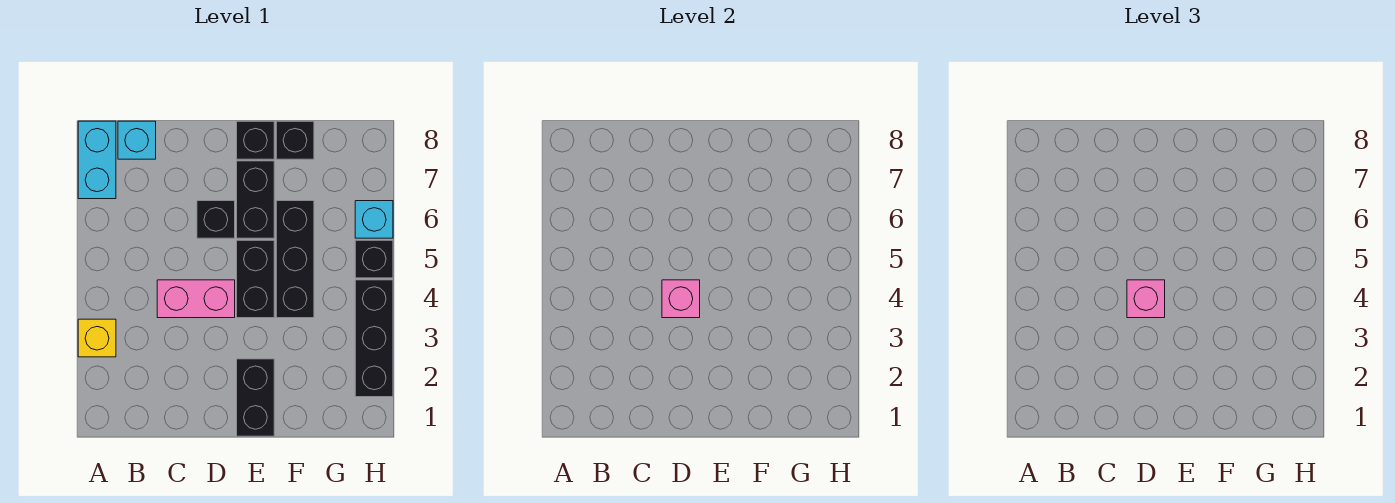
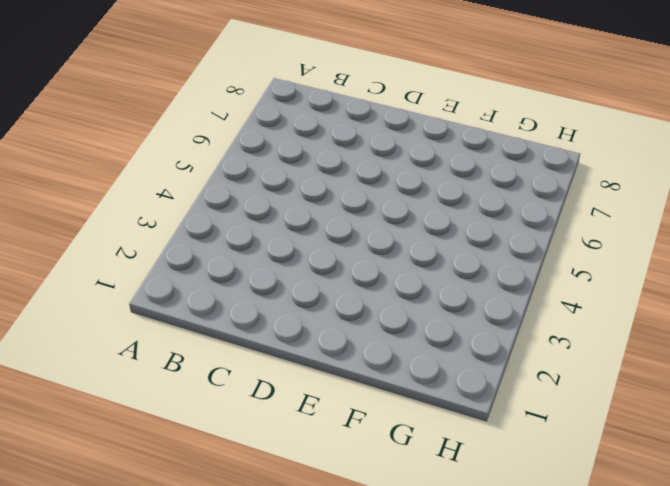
none -> yellow 1x1 brick [78,319,116,357]
none -> cyan 1x2 brick [78,121,116,199]
none -> cyan 1x1 brick [118,121,156,159]

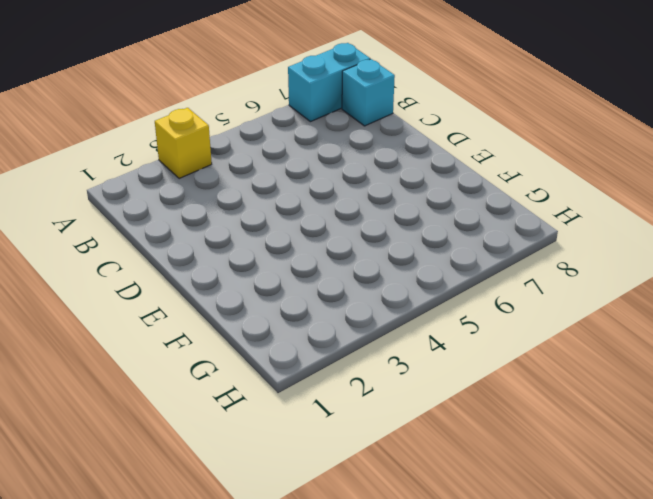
none -> pink 1x2 brick [157,280,235,318]
none -> black 1x1 brick [197,201,235,238]
none -> black 1x2 brick [237,359,274,436]

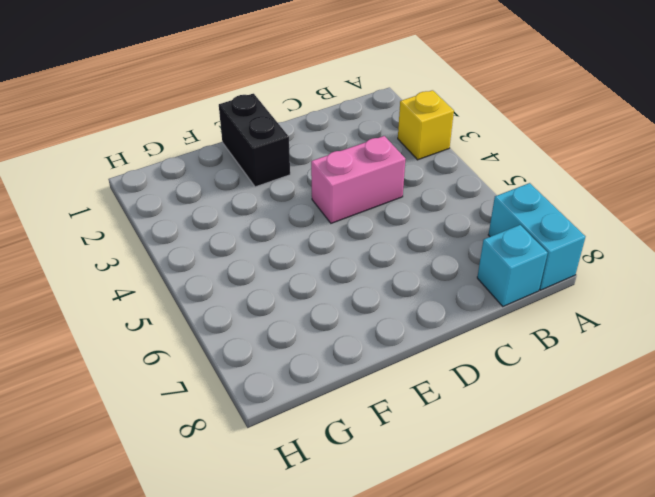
none -> black 1x1 brick [197,201,235,238]
none -> black 1x2 brick [237,240,274,318]
none -> black 1x2 brick [237,161,274,238]

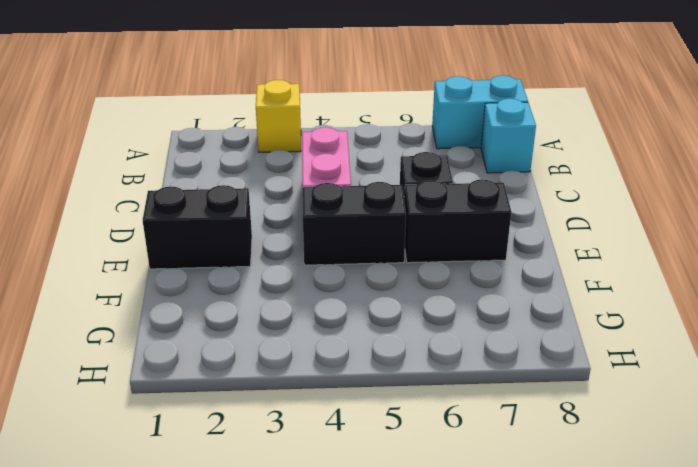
none -> black 1x1 brick [237,121,274,159]
none -> black 1x3 brick [276,201,314,318]
none -> black 1x1 brick [276,121,314,159]

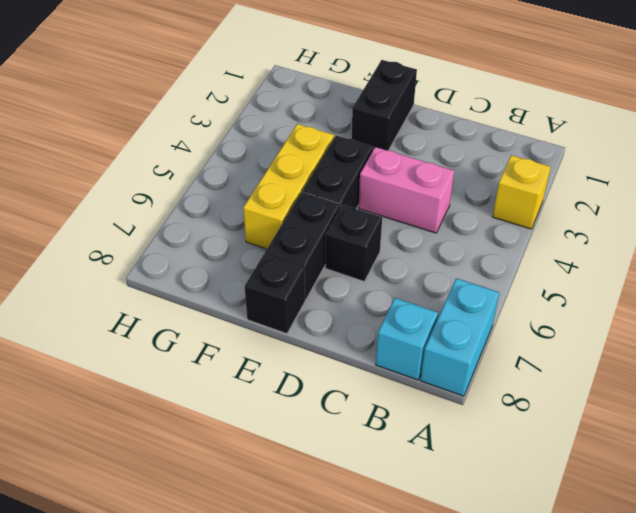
yellow 1x3 brick [243,124,334,249] -> black 1x3 brick [276,201,314,318]
none -> black 1x1 brick [276,121,314,159]
none -> black 1x3 brick [355,280,393,397]
none -> black 1x1 brick [355,240,393,278]

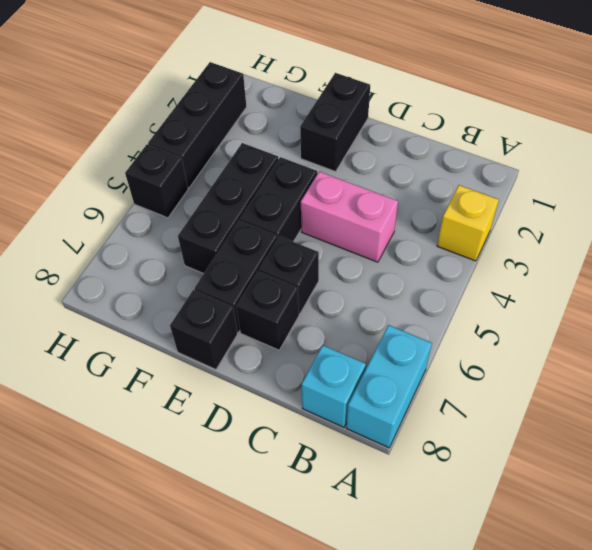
black 1x1 brick [236,271,299,350] -> black 1x1 brick moved to [276,121,314,159]
none -> cyan 1x1 brick [355,201,393,238]
none -> pink 1x1 brick [662,280,700,318]
none -> pink 1x1 brick [1127,280,1165,318]

